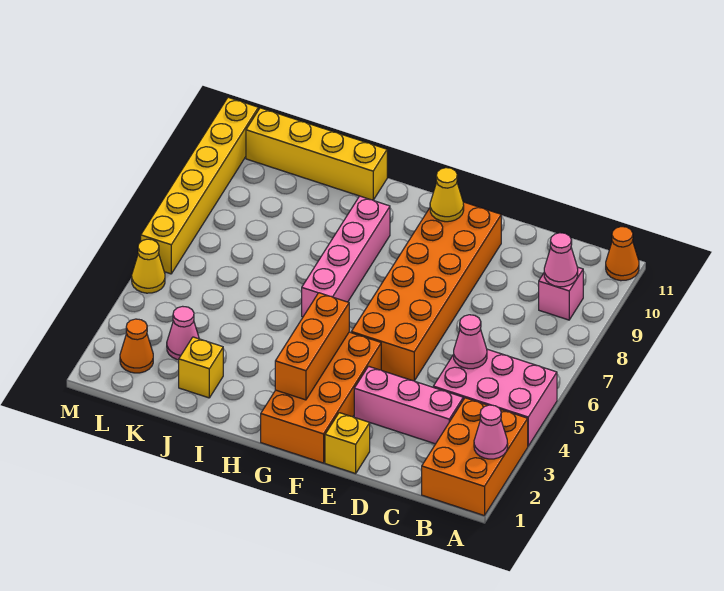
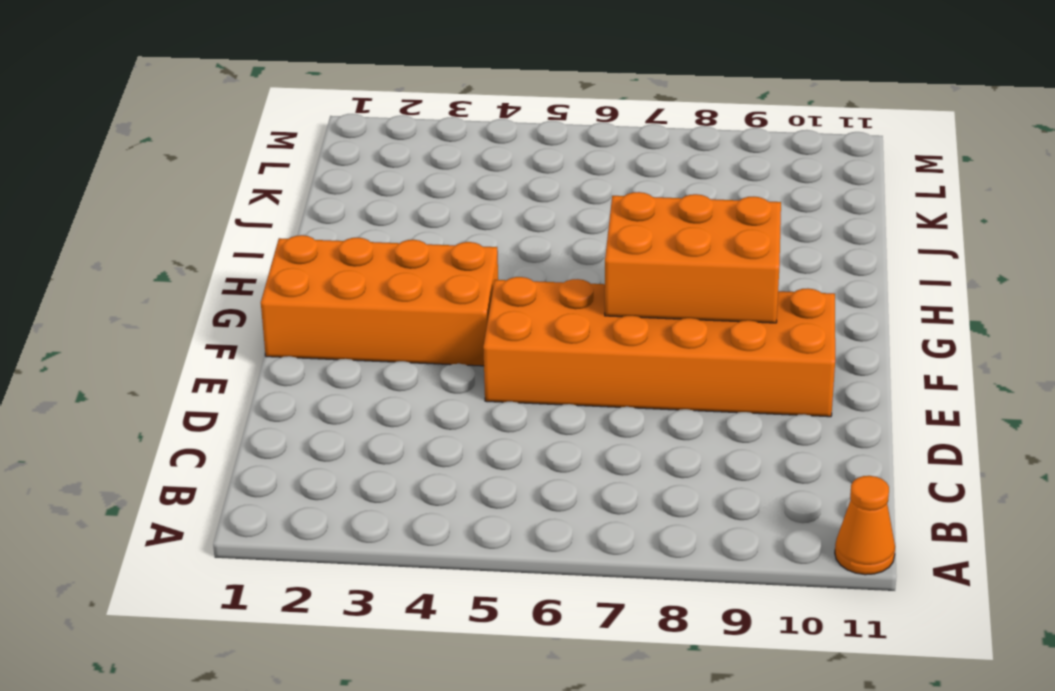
orange 2x3 brick [605,192,781,323] -> orange 2x3 brick moved to [422,398,528,516]
none -> pink 2x3 brick [433,349,557,446]
none -> pink 1x1 brick [539,267,583,320]
none -> pink 1x3 brick [354,366,463,444]

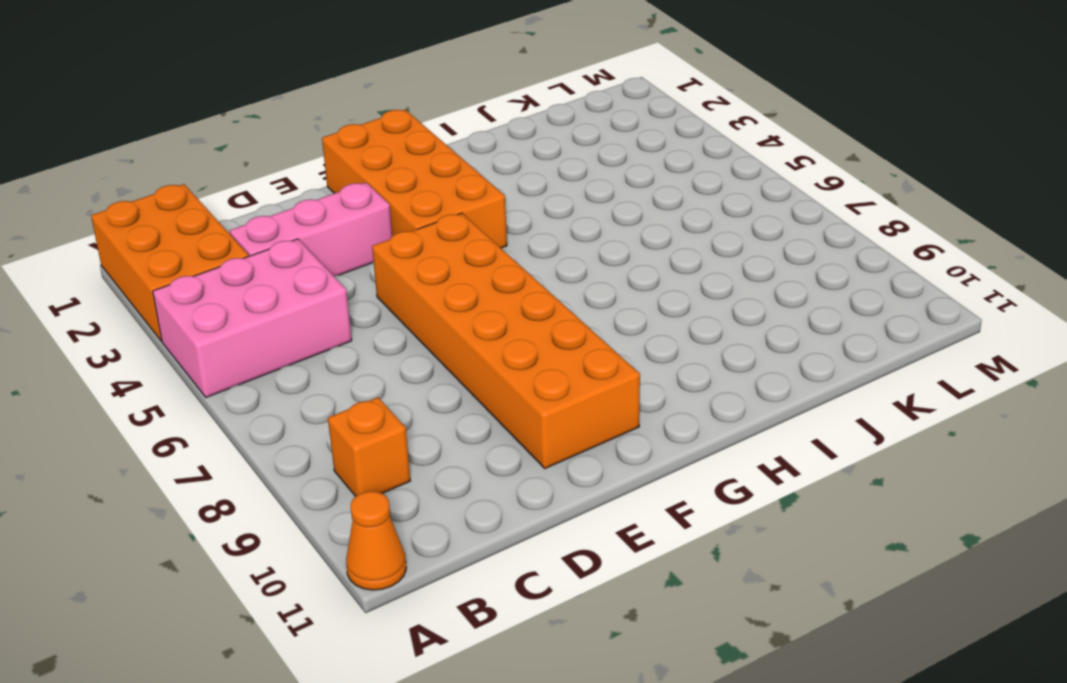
orange 1x1 brick [328,397,410,496] -> pink 1x1 brick [539,267,583,320]
none -> yellow 1x1 brick [325,413,370,474]
none -> pink 1x4 brick [302,196,390,317]
none -> yellow 1x4 brick [246,108,387,200]

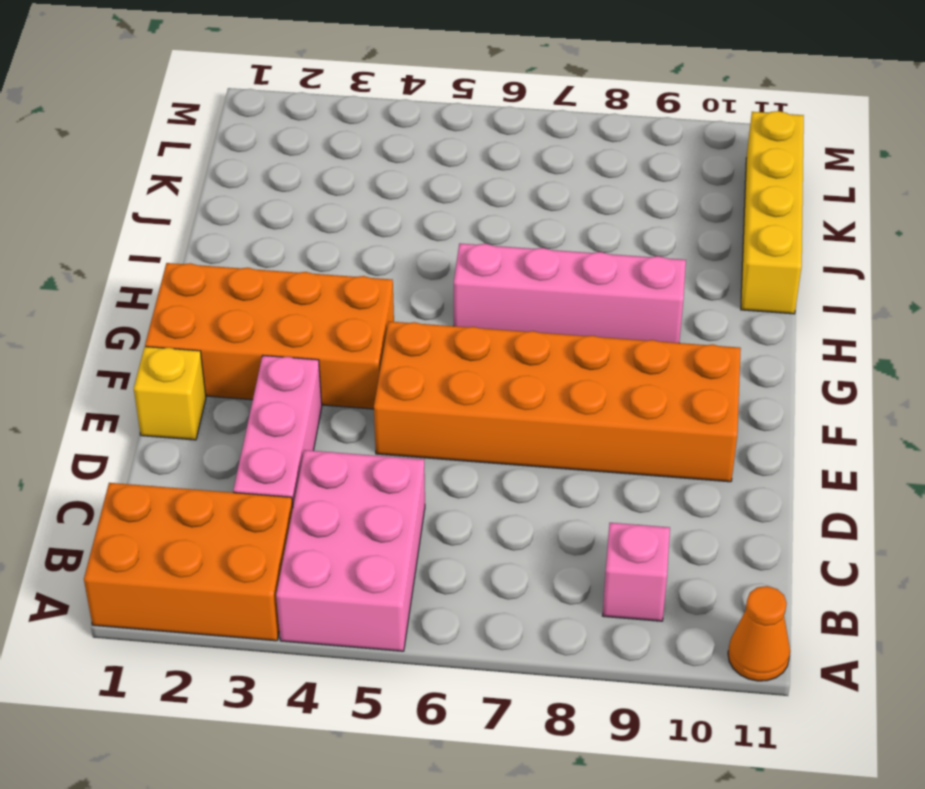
none -> yellow 1x1 brick [179,337,223,398]
none -> pink 1x1 cone [167,306,199,360]
none -> orange 1x1 cone [120,319,153,373]

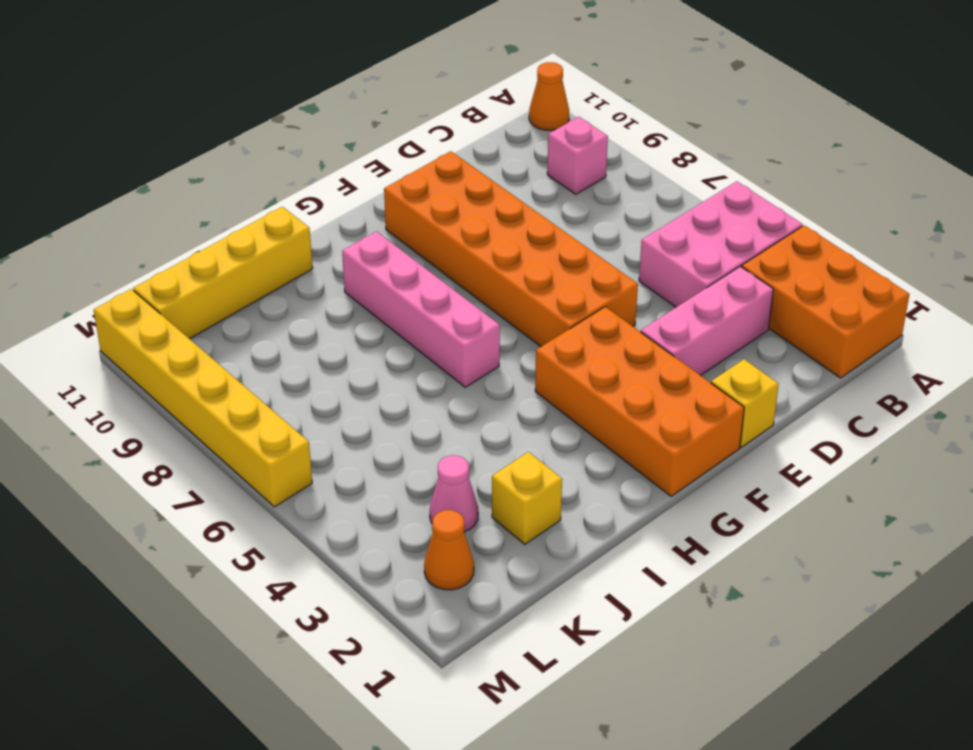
none -> yellow 1x1 cone [132,239,165,293]
none -> pink 1x1 cone [474,405,508,459]
none -> pink 1x1 cone [544,233,578,287]

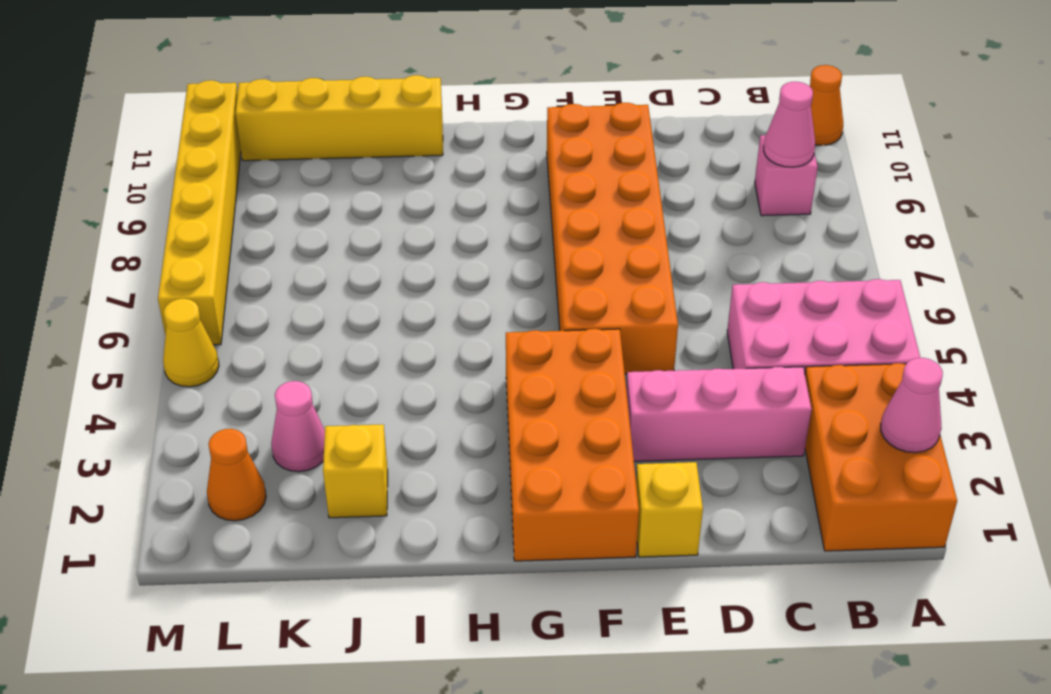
none -> pink 1x4 brick [302,196,390,317]
none -> pink 1x1 cone [454,315,487,369]
none -> yellow 1x1 cone [430,168,464,222]

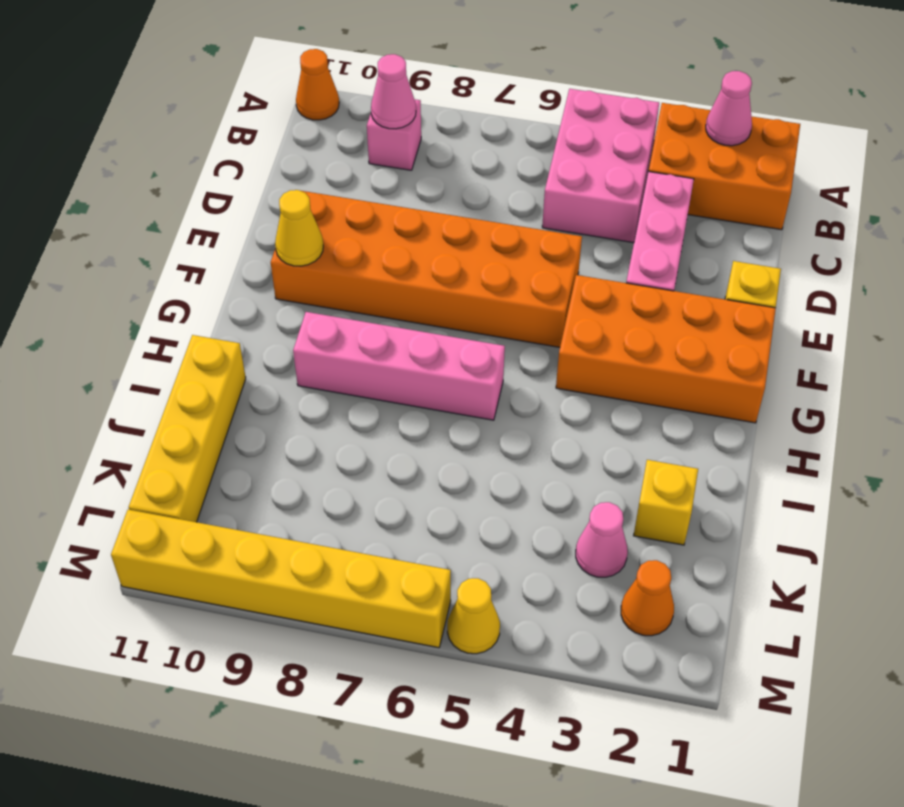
none -> pink 1x1 cone [454,315,487,369]
none -> orange 1x3 brick [275,293,349,400]

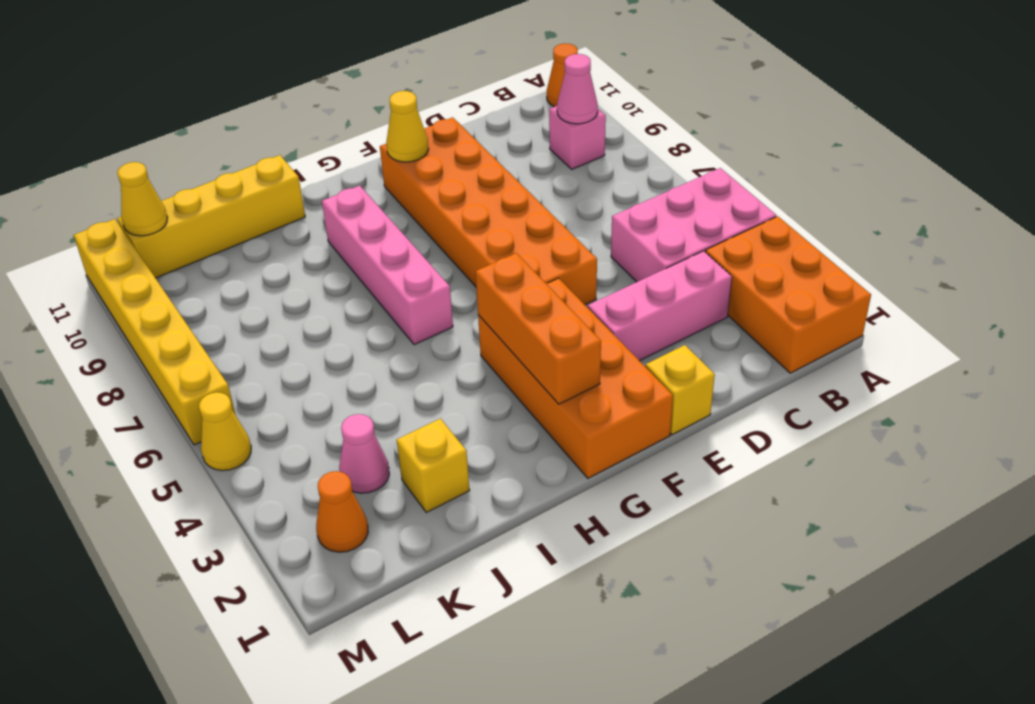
yellow 1x1 cone [117,162,168,236] -> none
none -> pink 1x1 cone [474,405,508,459]
none -> pink 1x1 cone [454,315,487,369]

